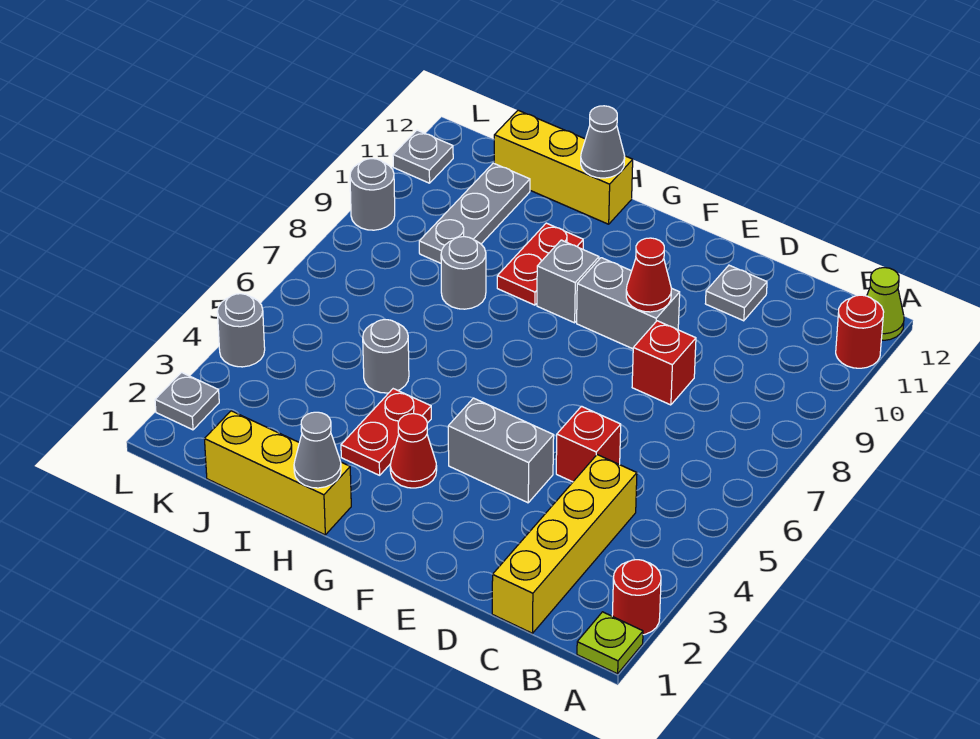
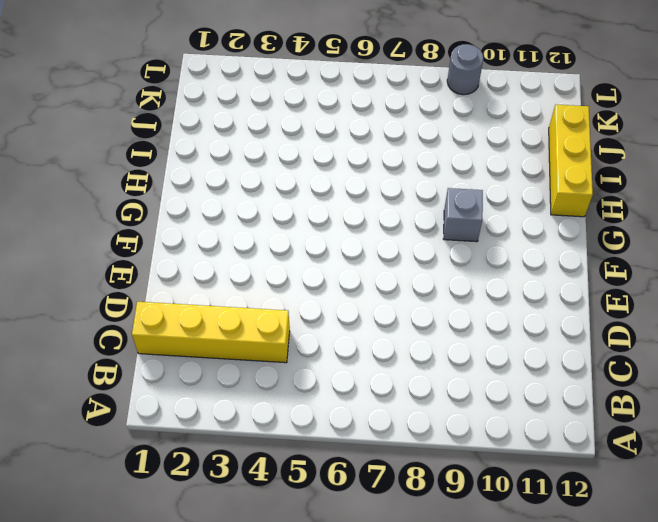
none -> lime 1x1 plate [577,612,643,674]
none -> red 1x1 round brick [612,560,661,635]
none -> red 1x1 round brick [836,295,884,368]

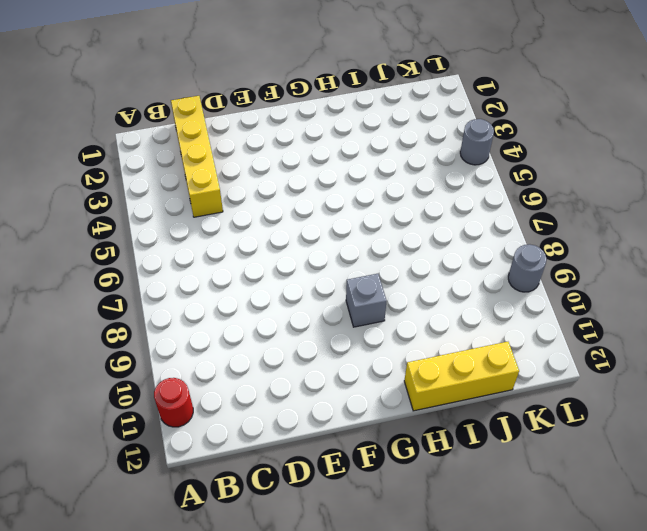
none -> lime 1x1 plate [577,612,643,674]
none -> red 1x1 round brick [612,560,661,635]
none -> lime 1x1 cone [867,268,904,340]

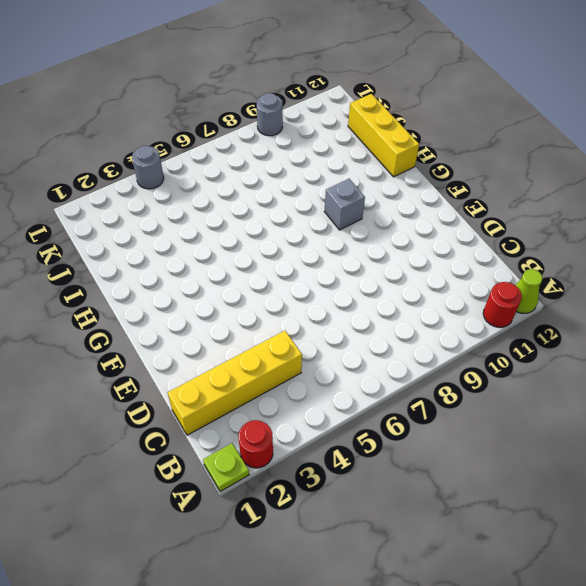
none -> red 1x1 brick [556,406,621,482]
none -> red 1x1 brick [632,321,696,405]
none -> grey 1x1 plate [705,265,767,321]

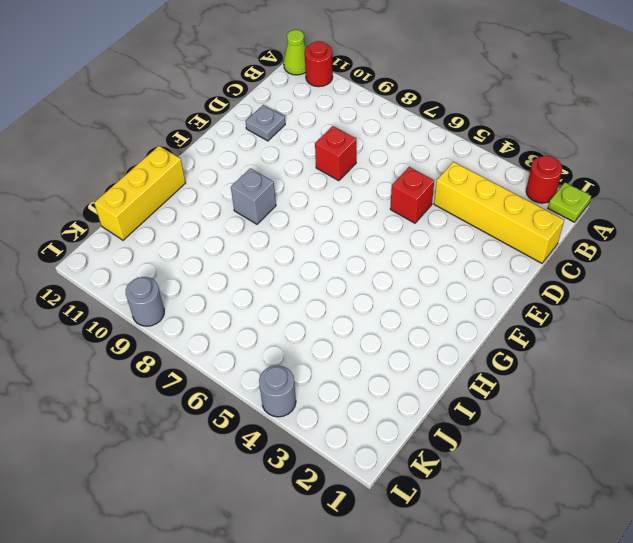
none -> grey 1x2 brick [448,398,554,503]
none -> grey 1x2 brick [577,258,680,349]
none -> red 1x1 cone [390,414,437,488]

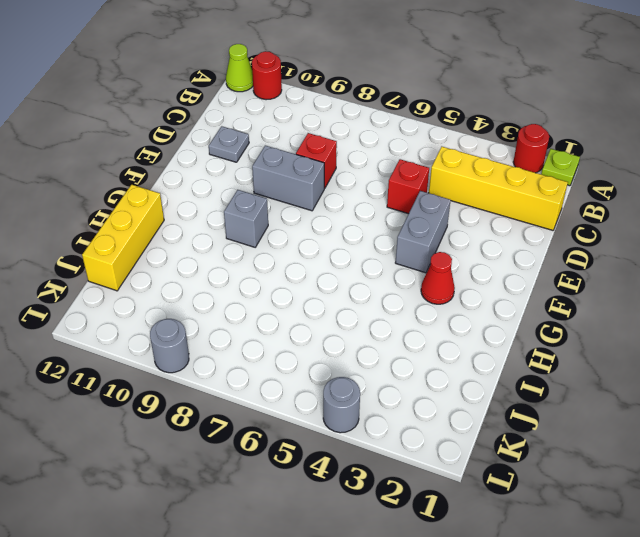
grey 1x2 brick [252,146,325,211] -> grey 1x2 brick turned to [577,258,680,349]
none -> yellow 1x3 brick [204,411,351,535]
none -> red 1x2 plate [341,389,431,475]
none -> red 1x2 plate [497,223,583,305]

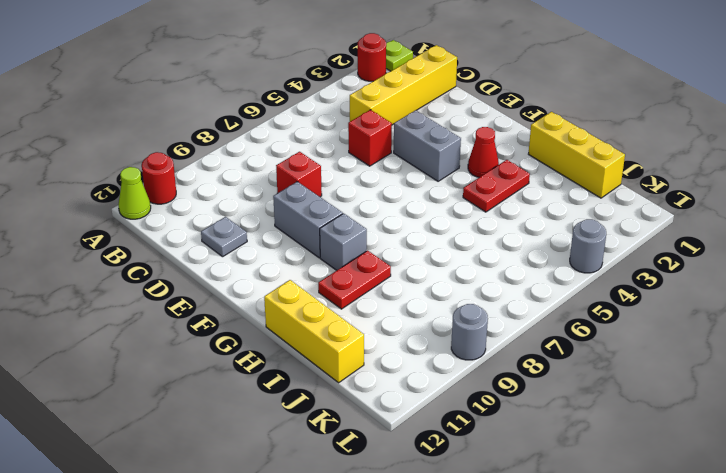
none -> grey 1x1 round brick [363,320,409,393]
none -> grey 1x1 round brick [441,237,486,309]
none -> grey 1x3 plate [419,163,530,263]

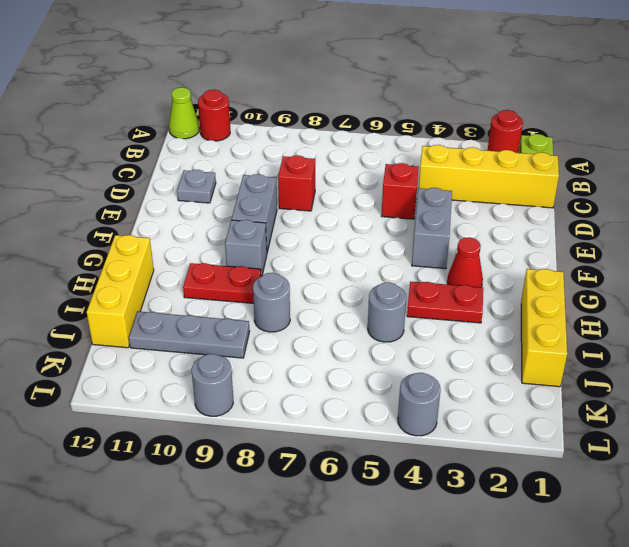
none -> grey 1x1 plate [155,373,219,430]
none -> grey 1x1 plate [393,130,453,183]
none -> red 1x1 cone [626,238,671,312]

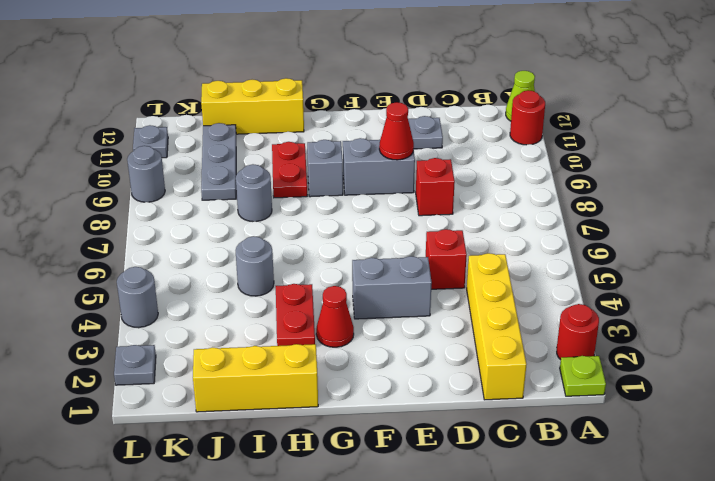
none -> grey 1x1 cone [294,412,341,488]
none -> grey 1x1 cone [581,106,625,178]

